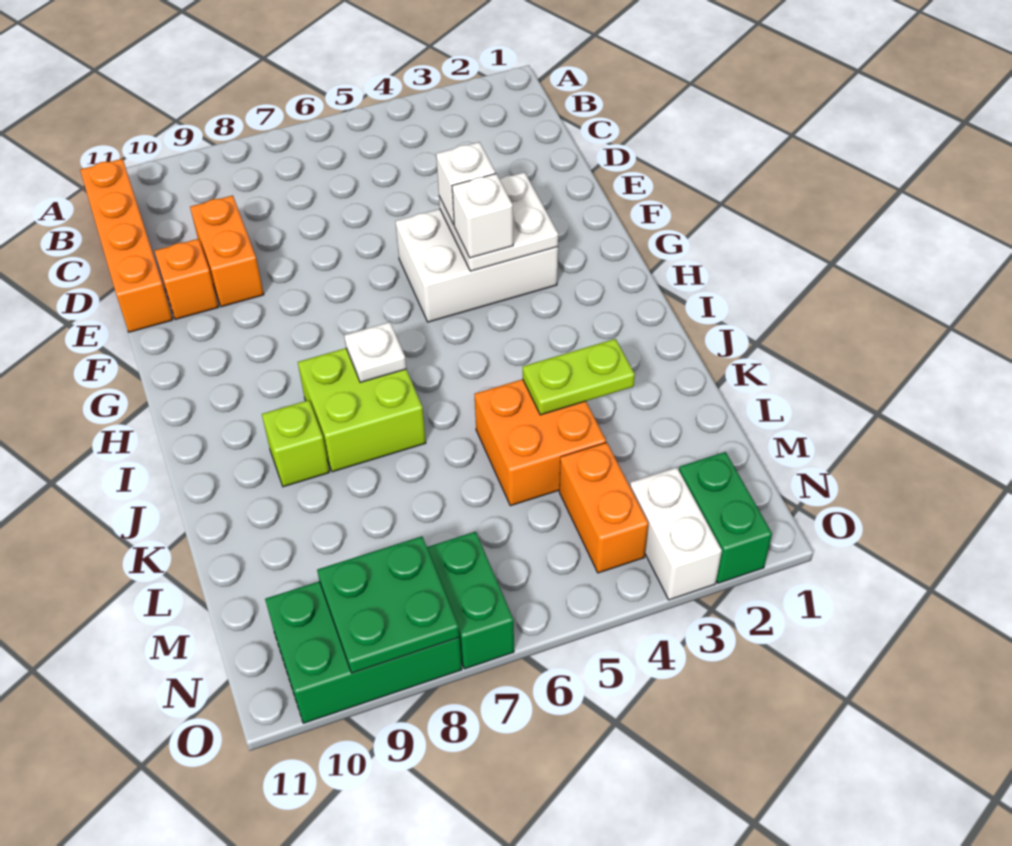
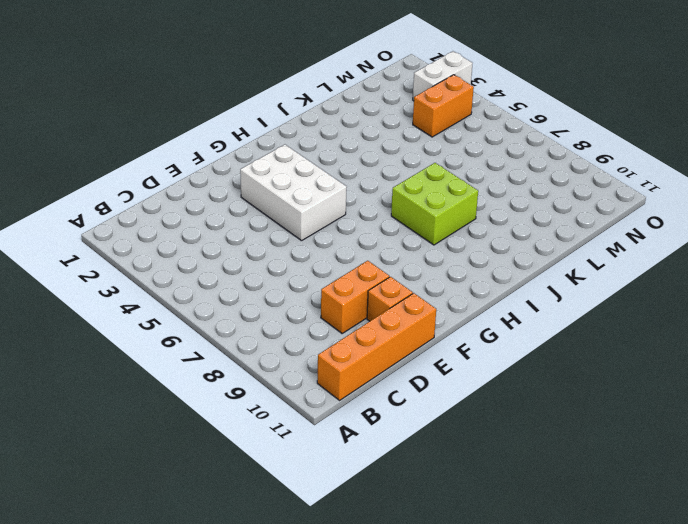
none -> lime 1x1 brick [262,400,329,487]
none -> orange 2x2 brick [474,379,606,506]
none -> green 1x2 brick [679,452,772,583]

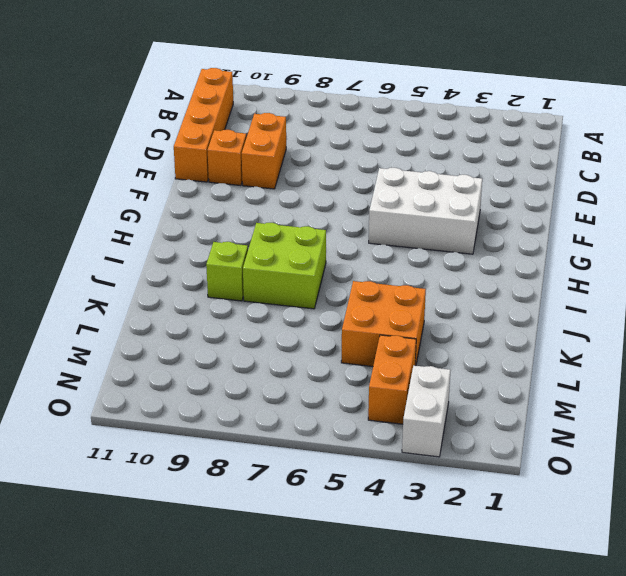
none -> green 1x2 brick [679,452,772,583]
none -> green 1x2 brick [427,532,514,669]
none -> green 2x3 brick [265,581,462,723]

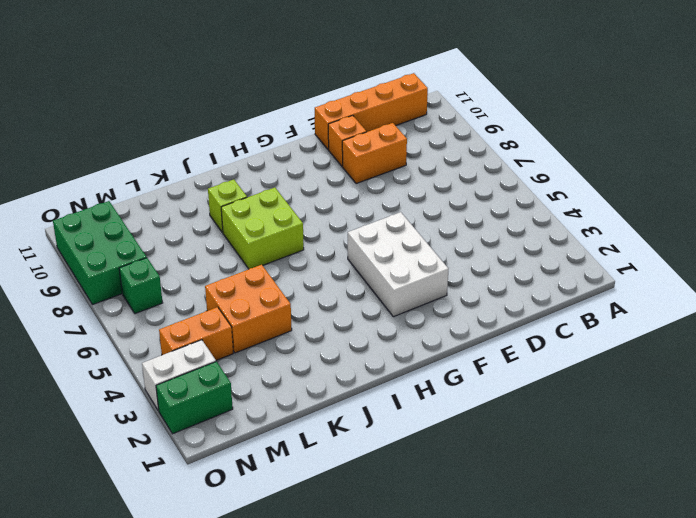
green 1x1 brick [119,258,163,314] -> green 1x2 brick [427,532,514,669]
none -> white 2x2 plate [439,172,558,271]
none -> white 1x1 plate [344,322,406,383]
none -> lime 1x2 plate [523,339,635,415]

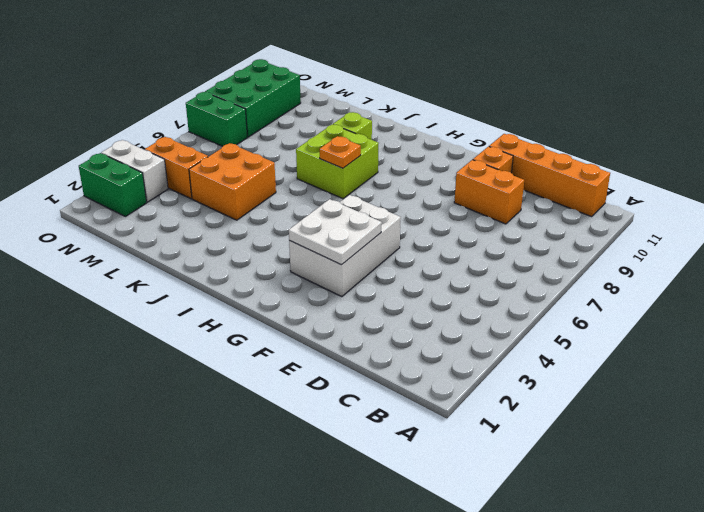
orange 1x1 plate [320,136,361,168] -> white 1x1 plate [344,322,406,383]
none -> lime 1x2 plate [523,339,635,415]
none -> green 2x2 plate [317,536,459,673]
none -> white 1x1 brick [436,142,496,225]

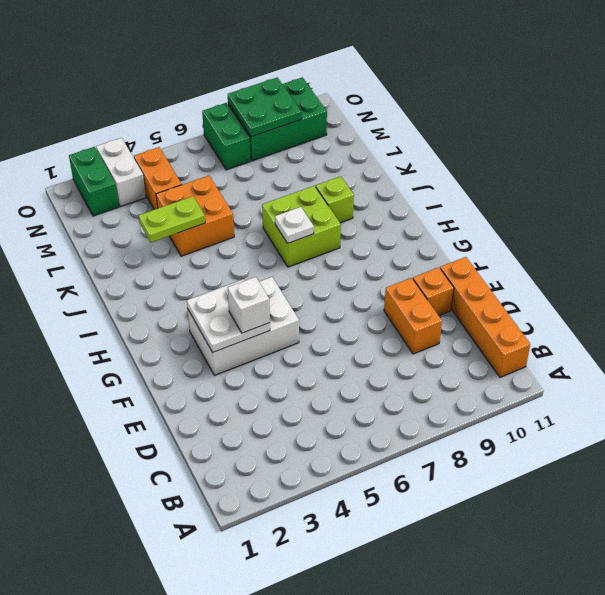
none -> white 1x1 brick [452,174,513,258]

